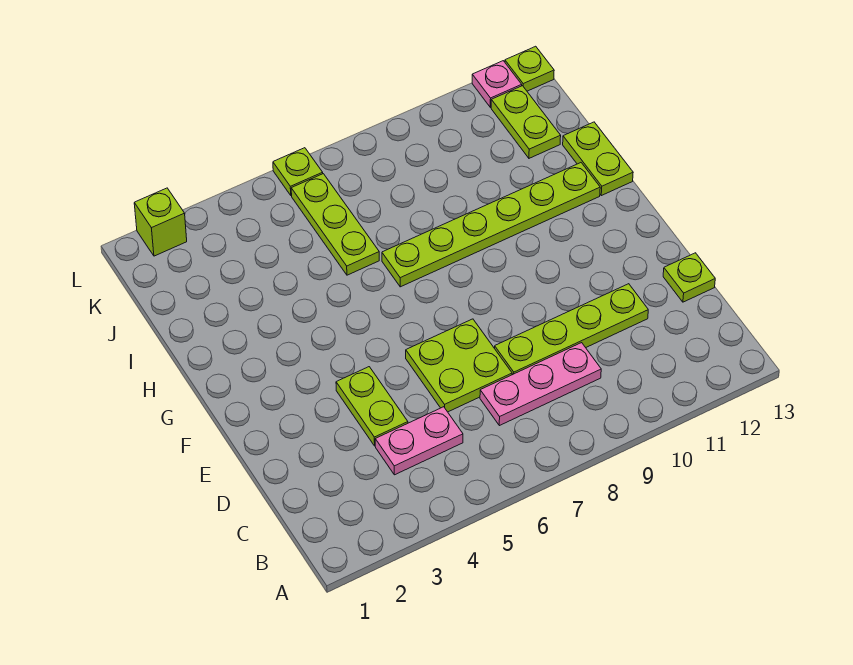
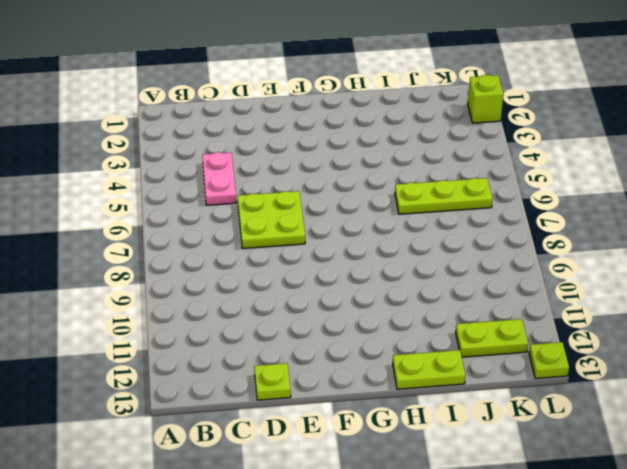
none -> pink 1x3 plate [480,343,601,426]
none -> lime 1x2 plate [336,367,408,446]
none -> lime 1x4 plate [495,284,648,375]

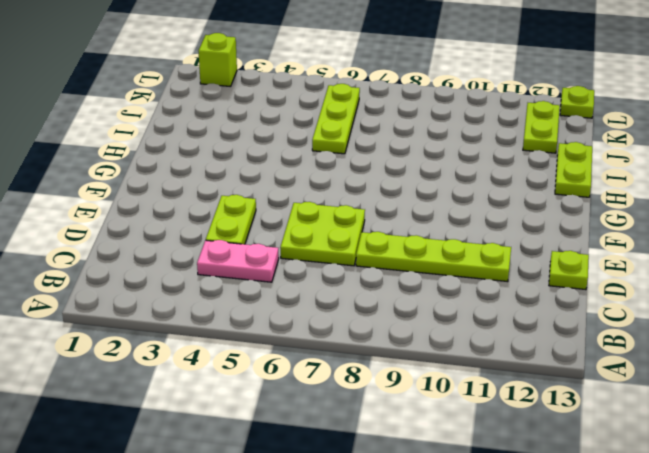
none -> pink 1x3 plate [480,343,601,426]
none -> lime 1x6 plate [382,163,600,287]
none -> lime 1x1 plate [273,148,323,196]

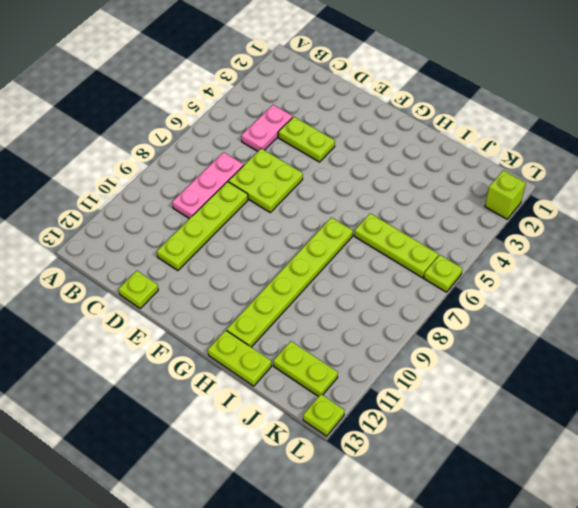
none -> pink 1x1 plate [472,61,522,107]

